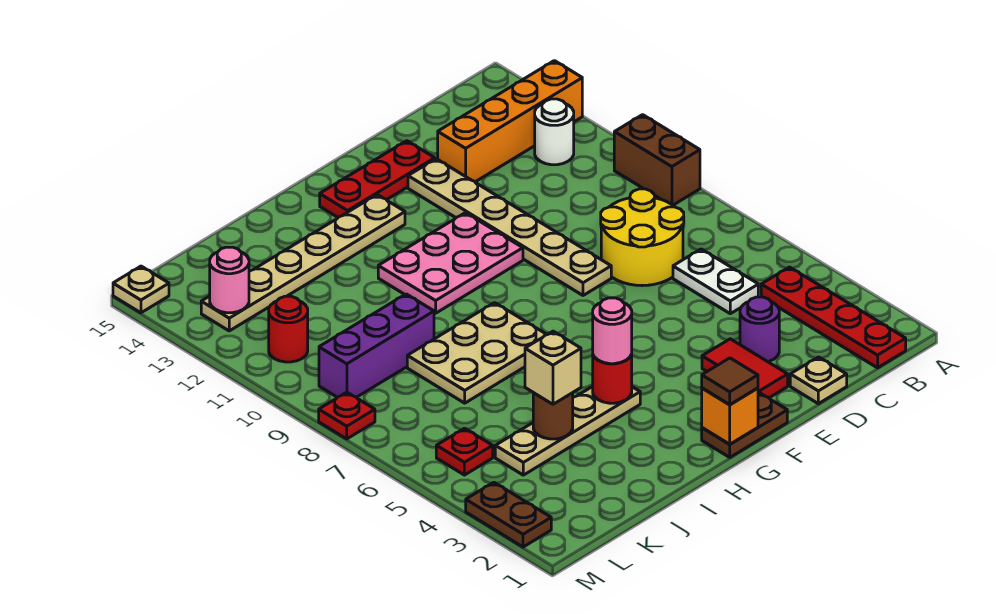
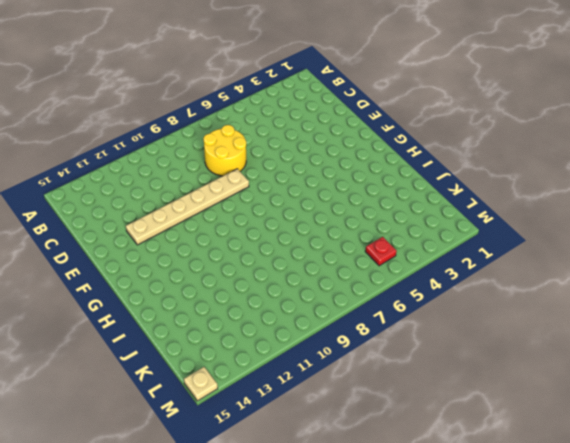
none -> brown 1x2 brick [614,115,700,205]
none -> orange 1x4 brick [438,61,582,182]
none -> red 1x4 plate [761,267,906,368]

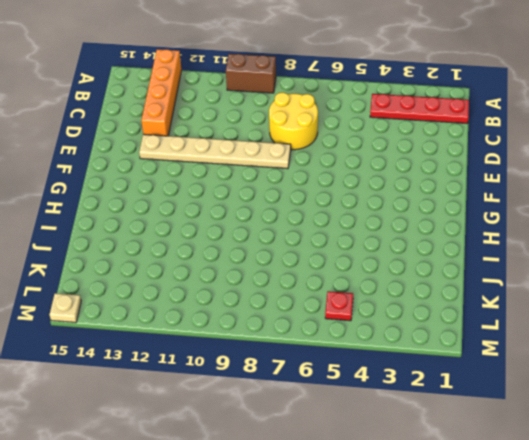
none -> white 1x1 round brick [535,99,574,165]
none -> white 1x2 plate [673,249,758,314]
none -> tan 1x1 plate [790,357,847,404]

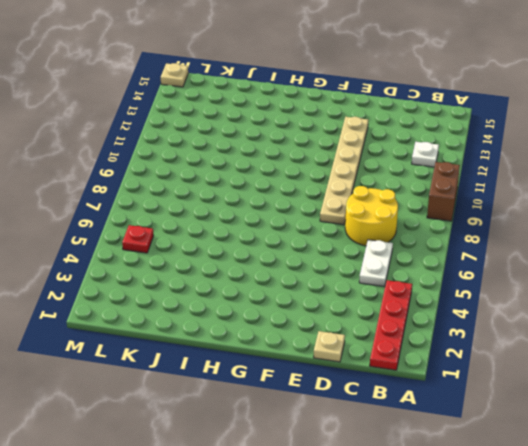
white 1x1 plate [412,142,439,167] -> white 1x1 round brick [535,99,574,165]
none -> orange 1x4 brick [438,61,582,182]
none -> purple 1x1 round brick [740,297,779,362]
none -> red 1x2 tile [702,339,788,398]

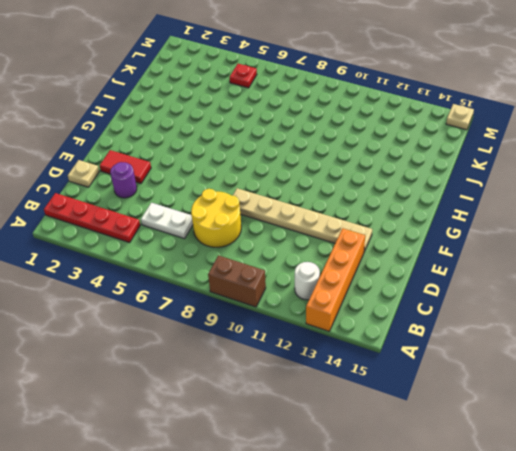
none -> red 1x3 plate [320,141,435,217]
none -> brown 1x2 plate [702,393,787,457]
none -> pink 2x3 plate [378,213,523,313]

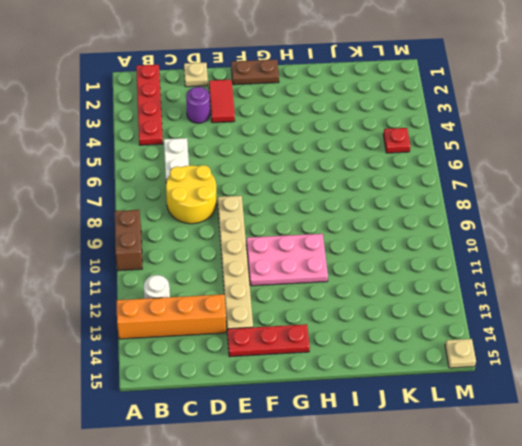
none -> tan 1x6 plate [201,195,405,331]
none -> tan 1x4 plate [495,386,640,475]
none -> tan 2x3 plate [407,303,547,403]

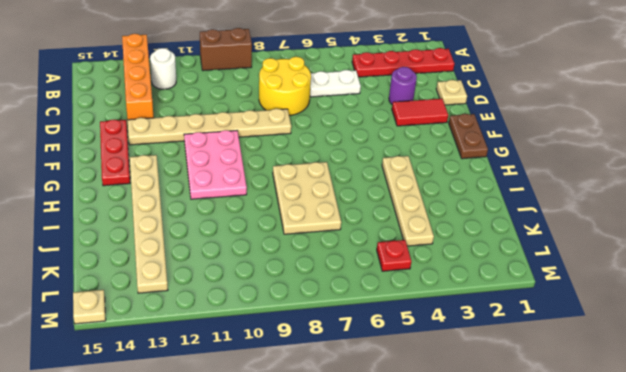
none -> purple 1x3 brick [319,294,434,397]
none -> red 1x1 round brick [269,296,308,362]
none -> brown 1x2 plate [466,482,551,547]

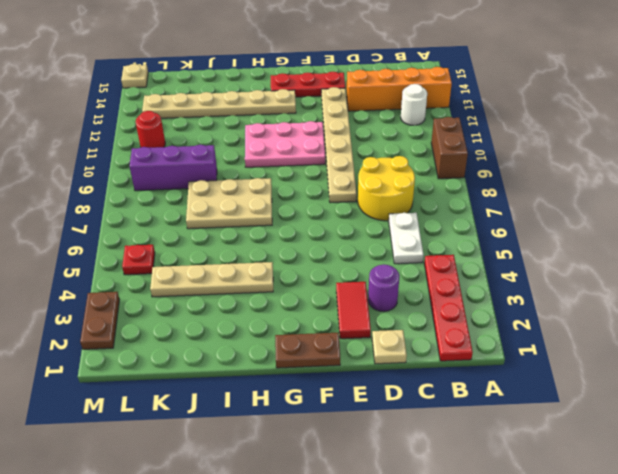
none -> red 1x1 plate [319,392,375,439]
none -> orange 1x1 brick [702,388,758,444]
none -> red 1x1 round brick [593,354,632,403]

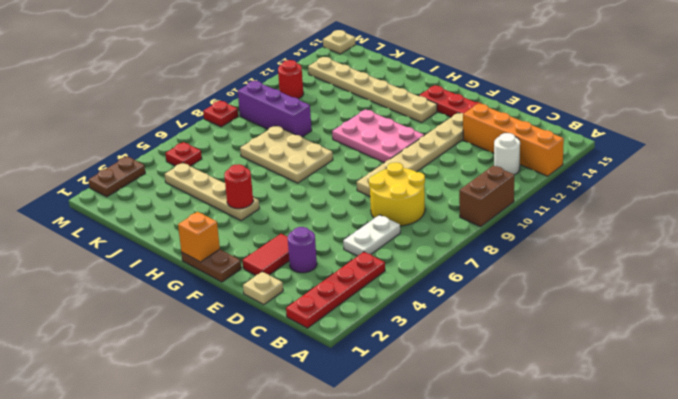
none -> brown 1x1 round brick [533,393,573,439]
none -> pink 1x1 round brick [210,247,249,313]
none -> brown 1x1 tile [702,358,758,405]

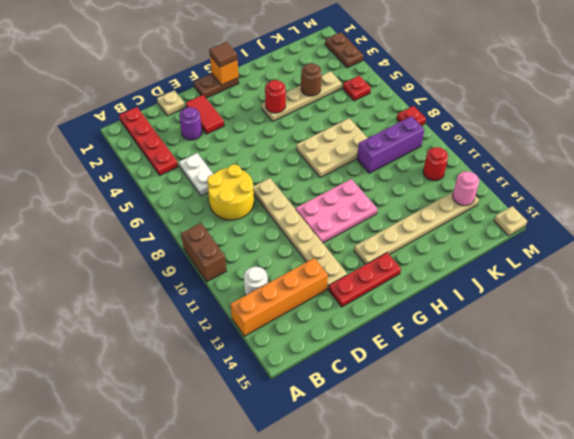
none -> pink 1x1 round brick [593,298,632,364]
none -> tan 1x1 brick [525,331,581,404]

